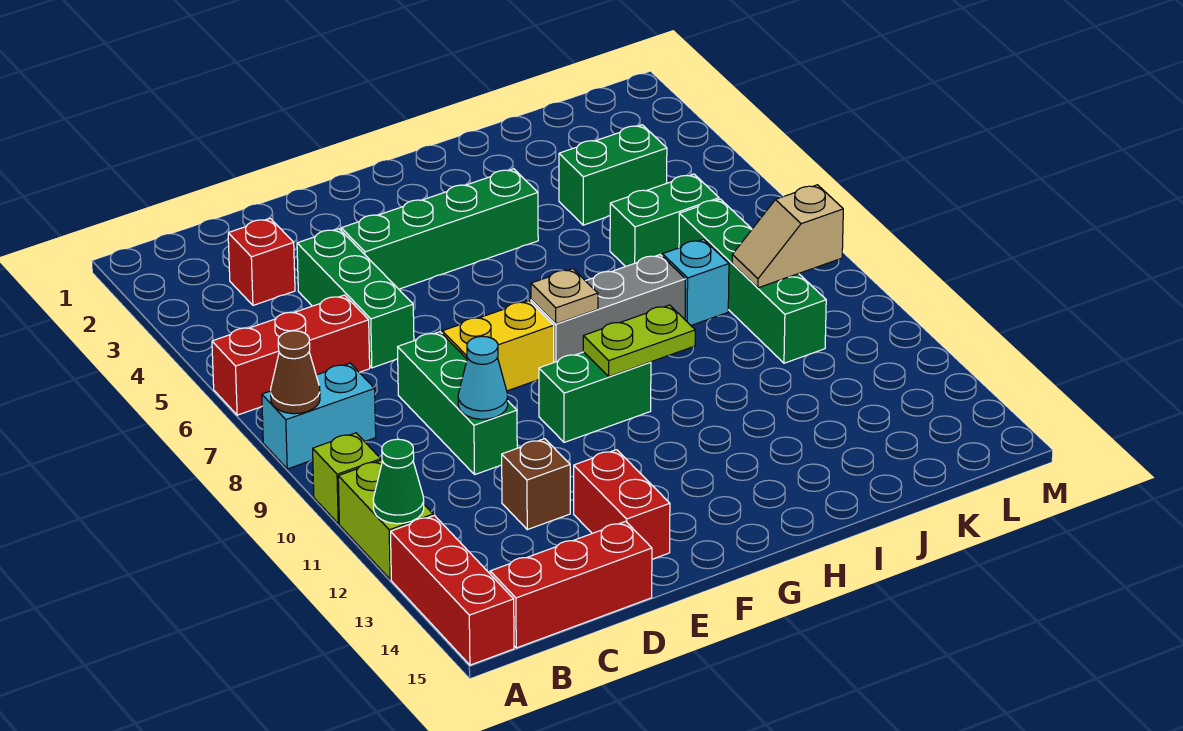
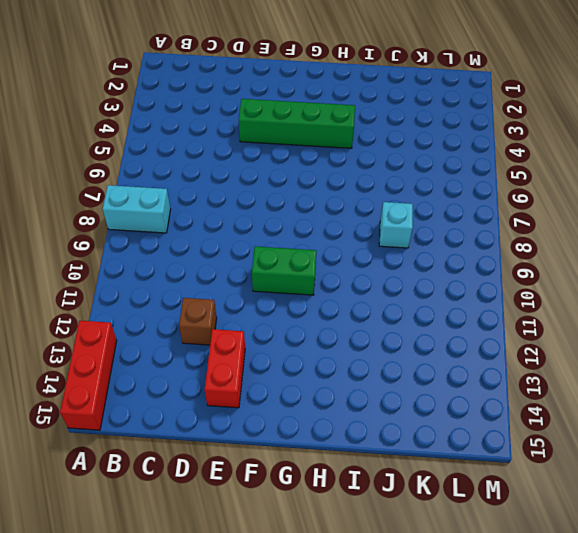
none -> red 1x3 brick [212,295,370,415]
none -> lime 1x1 brick [313,433,381,524]
none -> lime 1x2 brick [338,460,433,579]

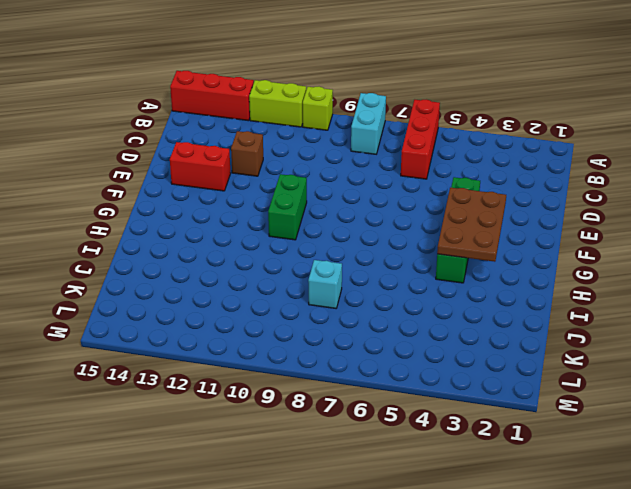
brown 2x3 plate [437,188,506,262] -> none
none -> red 1x3 brick [490,521,652,648]
none -> red 1x1 brick [228,218,295,305]
none -> green 1x3 brick [297,229,414,368]

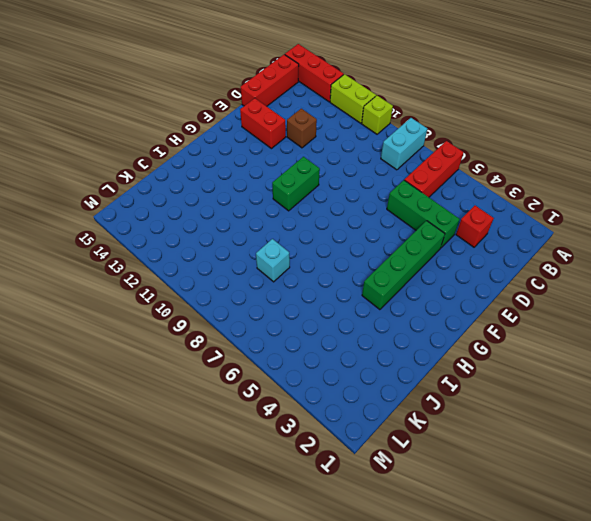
none -> green 1x3 brick [398,332,517,474]
none -> yellow 1x2 brick [442,301,554,391]
none -> grey 1x3 brick [531,255,685,362]

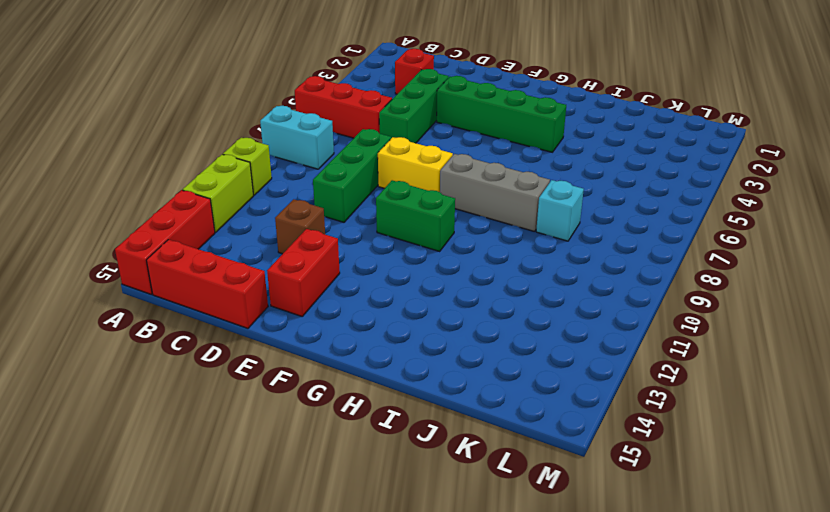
none -> green 1x2 brick [559,125,667,225]
none -> green 1x2 brick [610,174,719,267]
none -> green 1x4 brick [679,199,826,363]

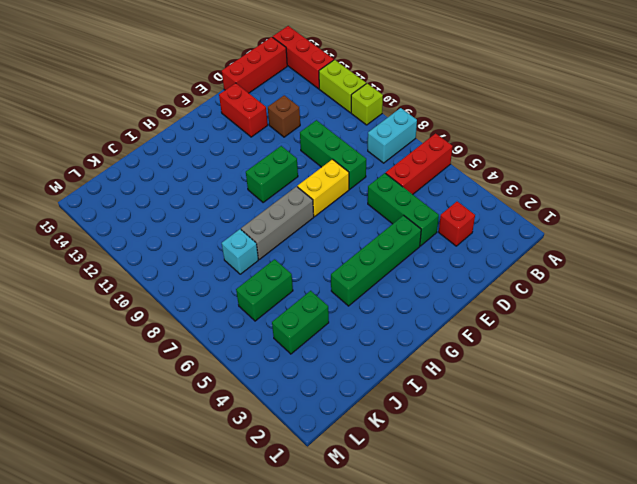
none -> green 1x4 brick [679,199,826,363]
none -> brown 1x1 cone [271,331,320,414]
none -> green 1x1 cone [373,439,424,524]

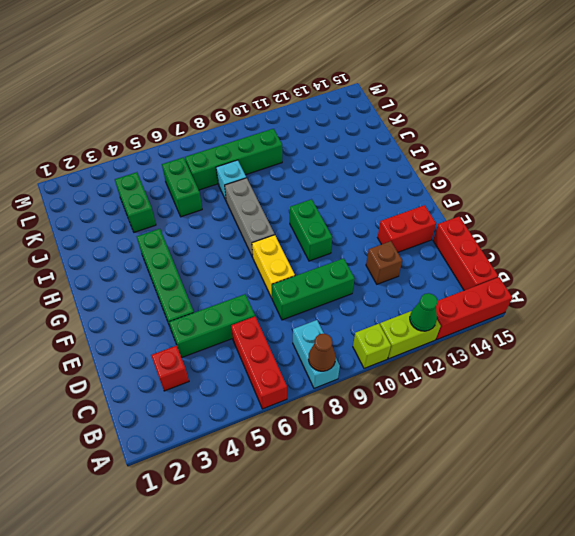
none -> cyan 1x1 cone [458,336,508,419]
none -> tan 1x1 plate [531,269,598,324]
none -> lime 1x2 plate [583,305,695,377]

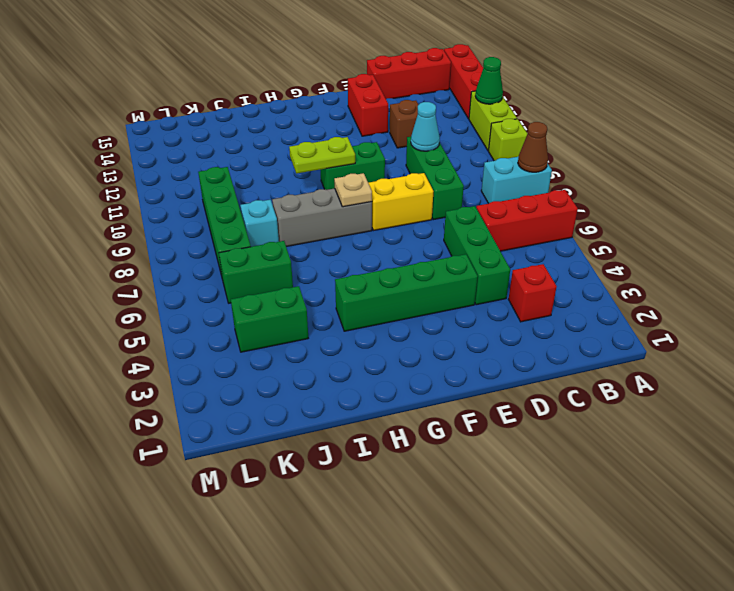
none -> tan 1x2 slope [732,185,843,288]

